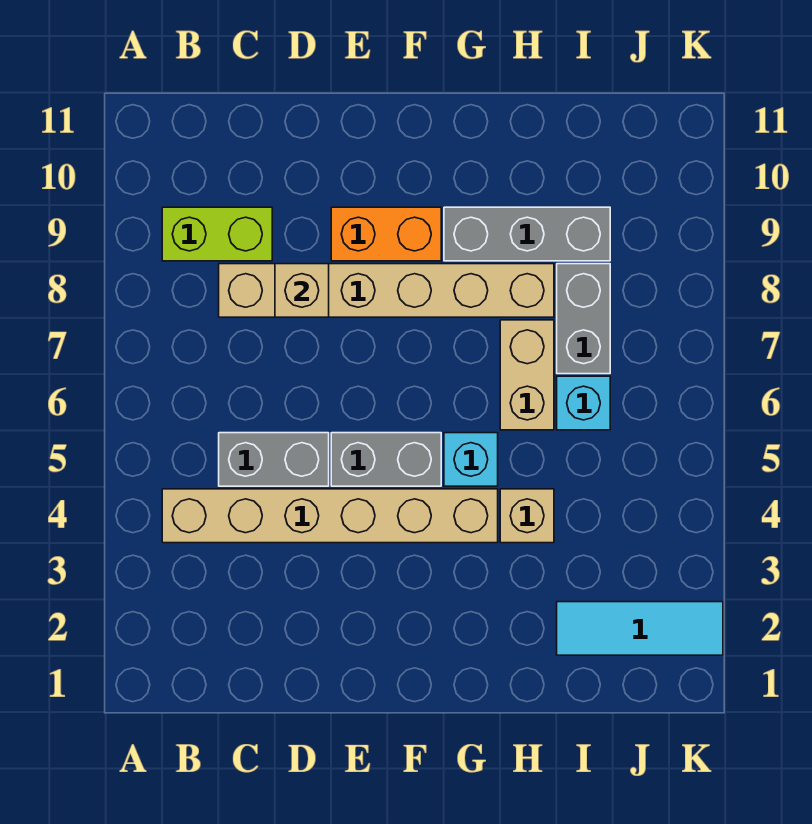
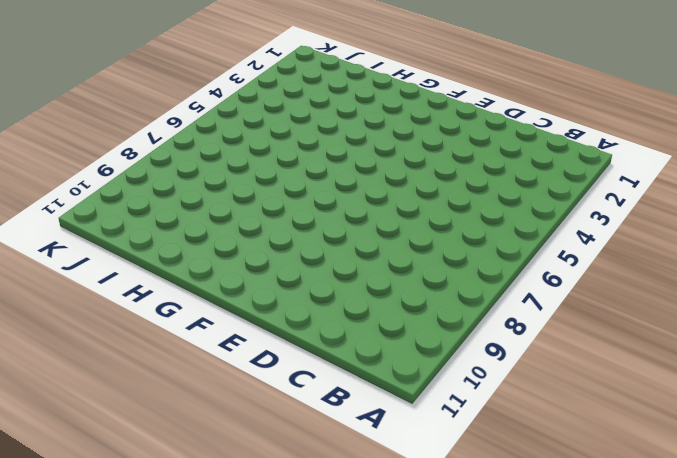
none -> tan 1x6 brick [162,489,498,543]
none -> lime 1x2 brick [162,207,272,261]
none -> grey 1x2 brick [219,433,329,486]

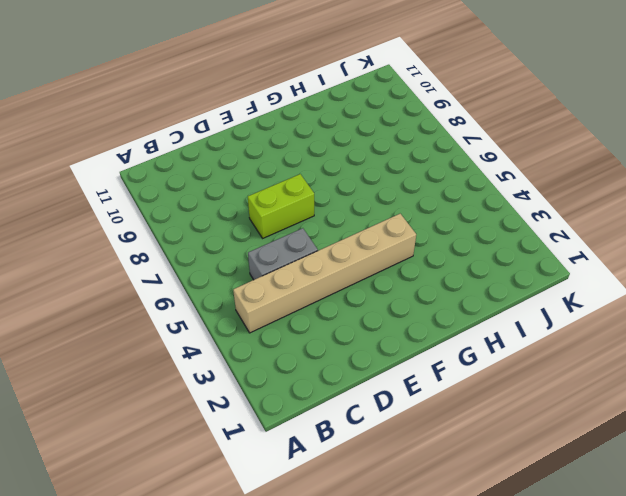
lime 1x2 brick [248,174,314,238] -> lime 1x2 brick moved to [162,207,272,261]
none -> tan 1x6 brick [219,264,554,317]
none -> grey 1x2 brick [331,433,441,486]
none -> orange 1x2 brick [331,207,441,261]

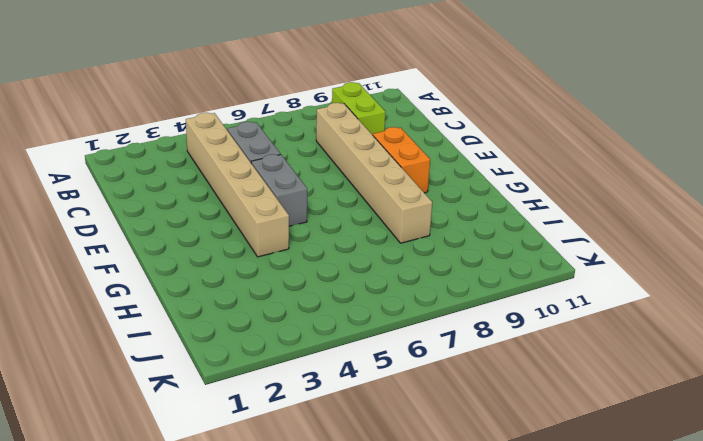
none -> cyan 1x1 brick [444,433,498,486]
none -> grey 1x3 brick [444,207,610,261]
none -> tan 1x1 brick [500,489,554,543]

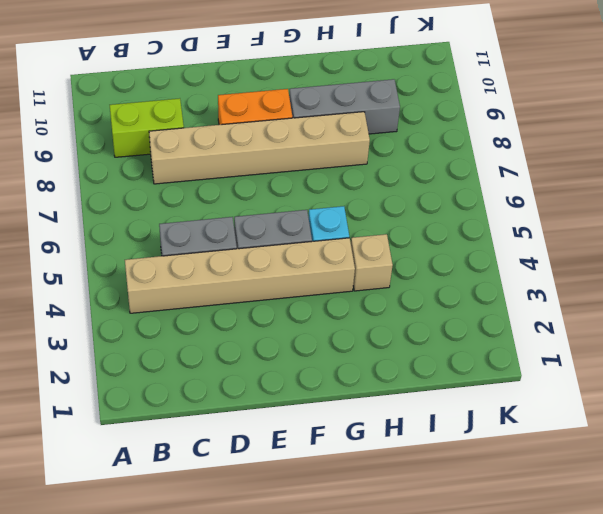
none -> tan 1x2 brick [500,320,554,430]
none -> cyan 1x3 tile [557,602,723,655]
none -> cyan 1x1 brick [557,376,610,430]

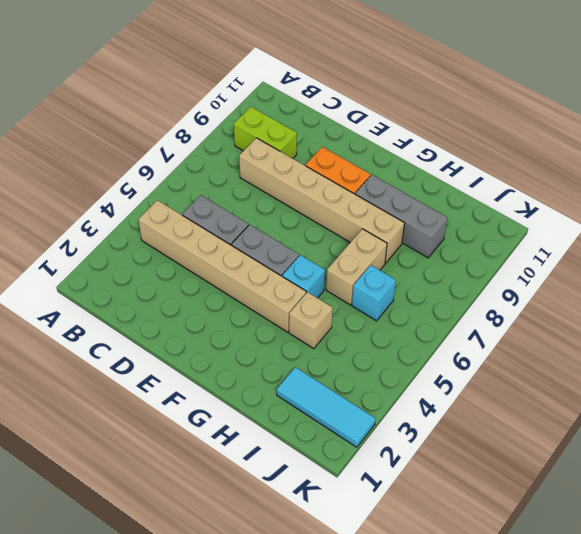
none -> grey 1x2 brick [557,264,610,374]
none -> tan 1x1 brick [275,264,329,317]

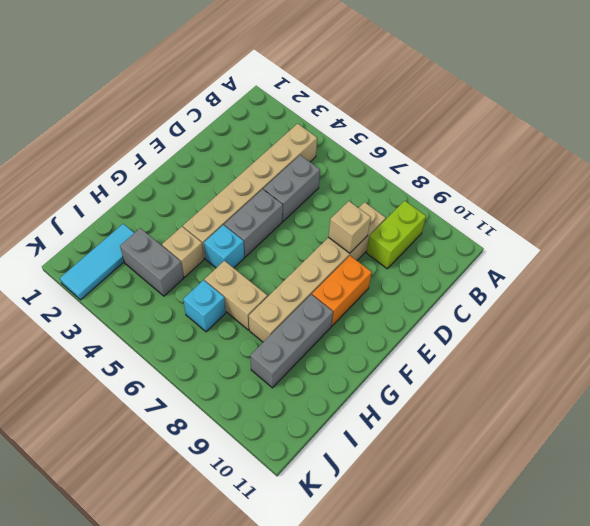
grey 1x2 brick [120,228,184,296] -> grey 1x2 brick moved to [557,264,610,374]

